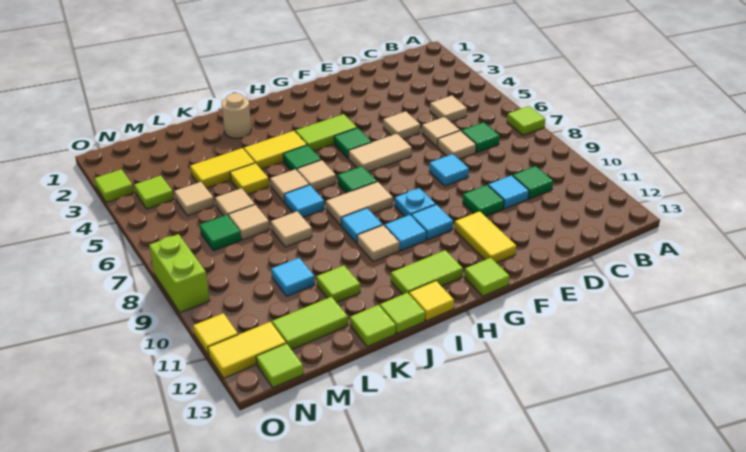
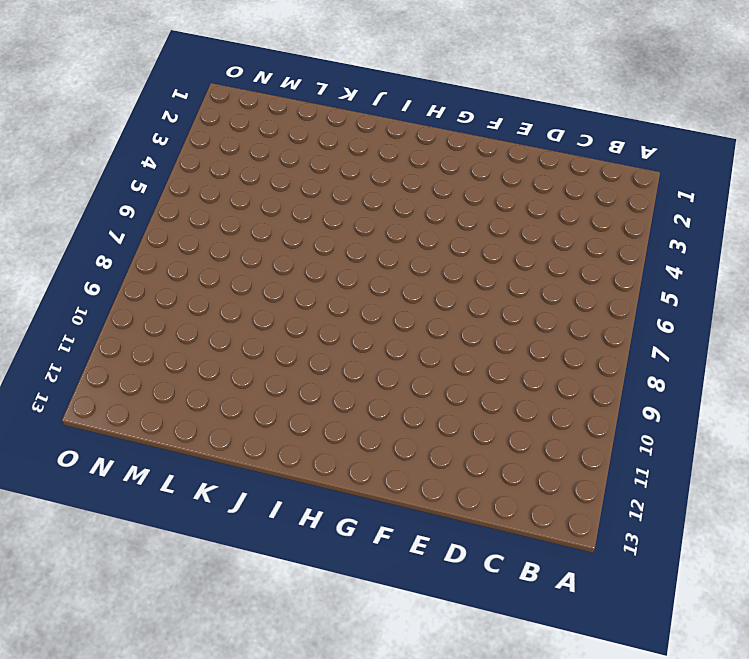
none -> lime 1x1 tile [507,106,545,135]
none -> tan 1x1 tile [430,96,467,122]
none -> green 1x1 tile [462,122,500,153]
none -> green 1x1 tile [513,166,553,199]

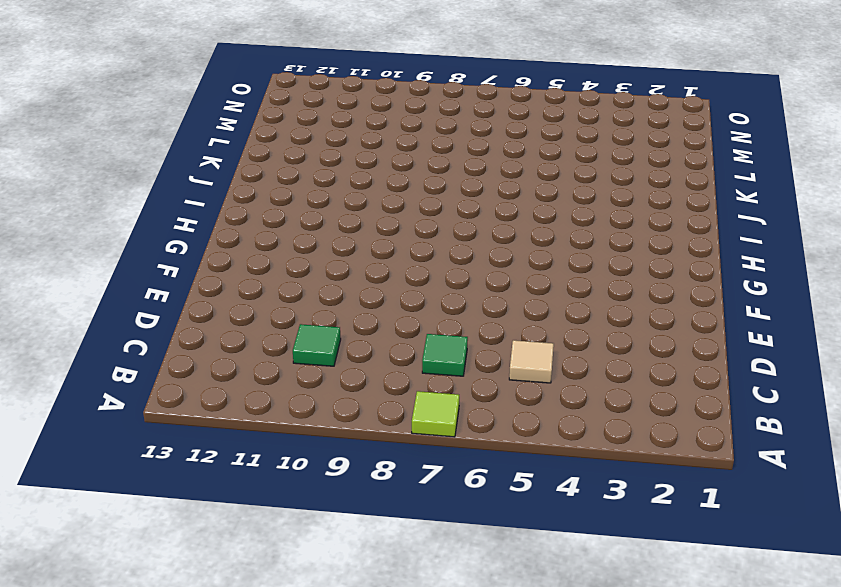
none -> tan 1x1 tile [422,117,460,147]
none -> tan 1x1 tile [438,131,476,159]
none -> cyan 1x1 tile [488,175,529,209]
none -> tan 1x1 tile [383,111,420,139]

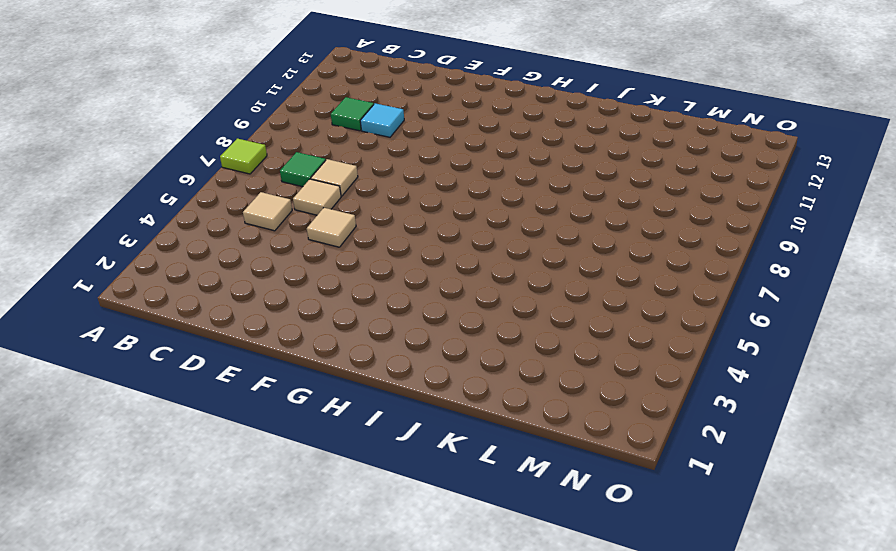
none -> cyan 1x1 tile [429,154,469,186]
none -> green 1x1 tile [463,185,504,216]
none -> tan 1x2 tile [349,134,412,172]
none -> yellow 1x2 tile [455,211,516,263]

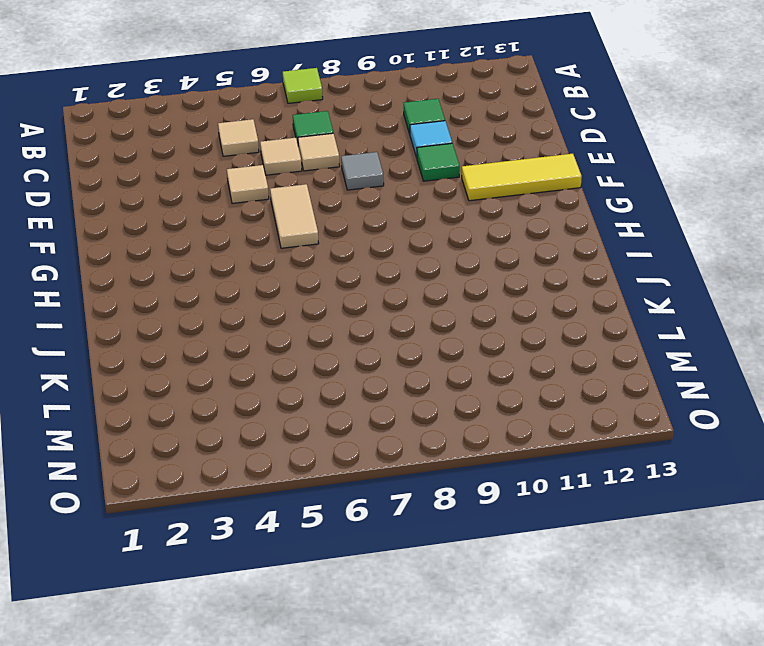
grey 1x1 tile [341,152,384,190] -> cyan 1x1 tile [429,154,469,186]
yellow 1x3 tile [462,154,582,201] -> yellow 1x2 tile [455,211,516,263]
none -> lime 1x2 tile [295,114,357,151]
none -> green 1x1 tile [334,128,372,159]
none -> cyan 1x1 plate [395,188,436,217]
none -> cyan 1x1 tile [411,205,453,240]

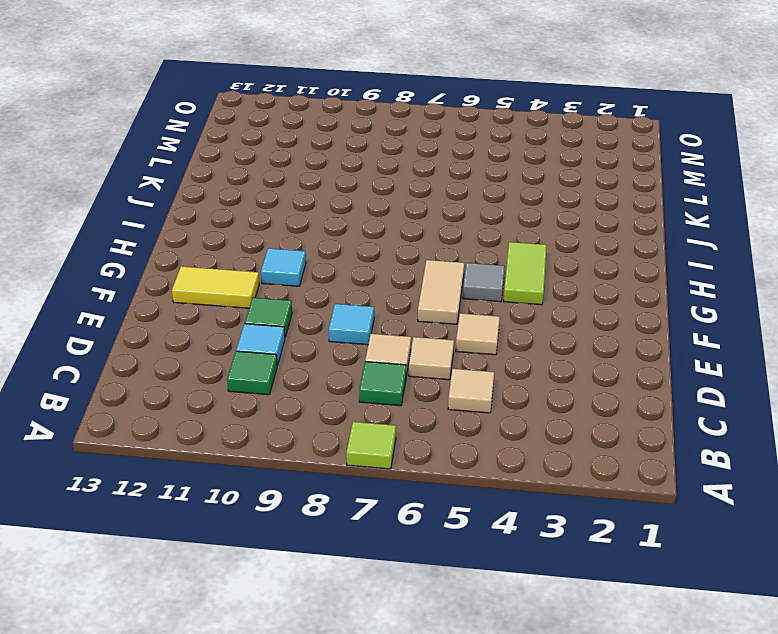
grey 1x1 tile [463,263,505,302] -> green 1x1 tile [334,128,372,159]
none -> cyan 1x1 plate [395,188,436,217]
none -> lime 1x1 tile [464,258,509,296]
none -> green 1x1 tile [338,166,377,193]
none -> tan 1x2 tile [326,182,393,226]

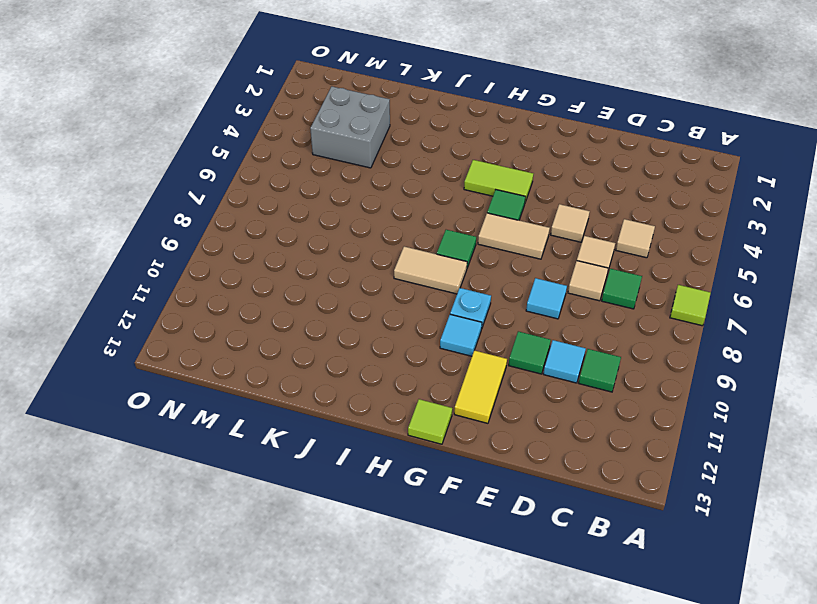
grey 2x2 brick [310,86,390,168] -> yellow 1x2 tile [190,148,255,188]
none -> cyan 1x1 tile [385,215,427,250]
none -> lime 1x2 tile [391,250,463,295]
none -> yellow 1x2 tile [244,131,307,169]
none -> green 1x1 tile [283,145,321,171]

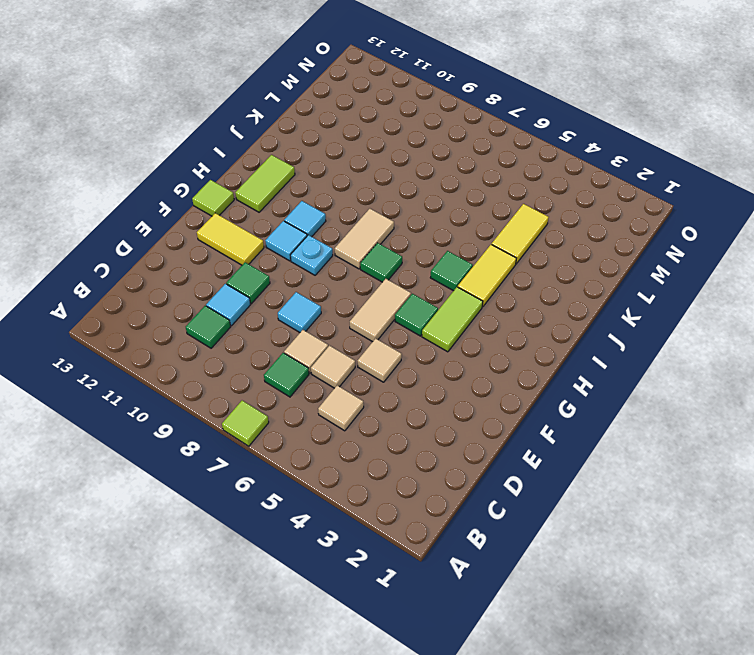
none -> tan 1x1 tile [297,160,336,191]
none -> cyan 1x1 tile [341,208,383,243]
none -> tan 1x1 tile [357,225,399,262]
none -> yellow 1x1 tile [409,281,454,321]

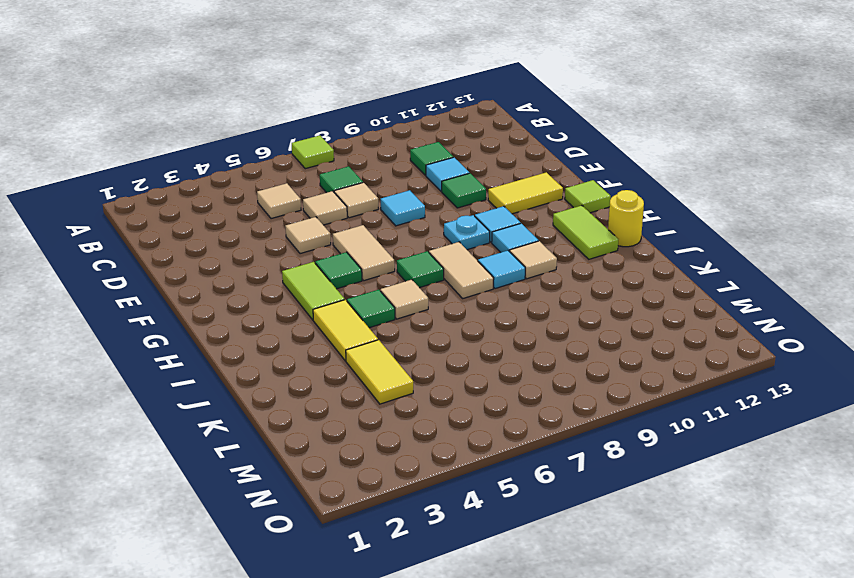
yellow 1x1 round brick [608,190,644,247] -> yellow 1x1 tile [409,281,454,321]
none -> tan 1x1 round brick [222,93,251,138]
none -> tan 1x1 tile [270,169,309,202]
none -> cyan 1x1 tile [284,185,324,217]
none -> lime 1x1 tile [380,293,425,334]

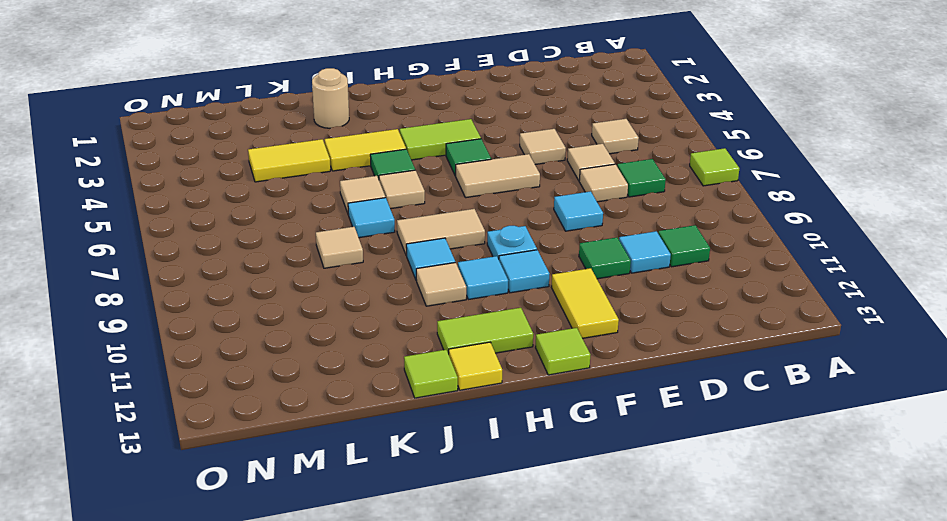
none -> green 1x1 tile [338,166,377,193]
none -> yellow 1x1 tile [230,163,269,195]
none -> lime 1x1 tile [317,265,360,303]
none -> lime 1x1 tile [350,305,396,346]

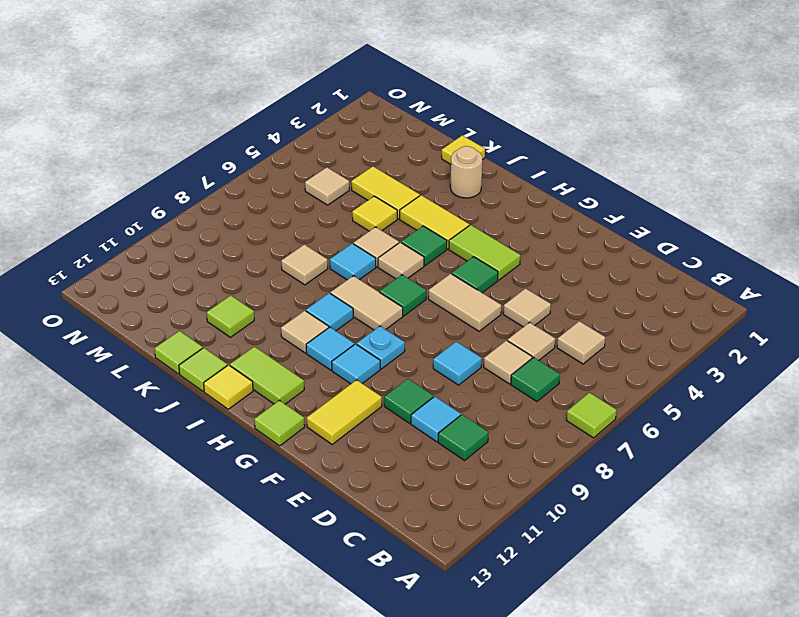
yellow 1x1 tile [442,135,485,164] -> yellow 1x1 tile moved to [193,313,238,356]
none -> tan 1x1 tile [215,188,255,216]
none -> tan 1x1 tile [229,205,269,240]
none -> cyan 1x1 tile [271,258,315,296]
none -> lime 1x2 tile [272,297,348,350]

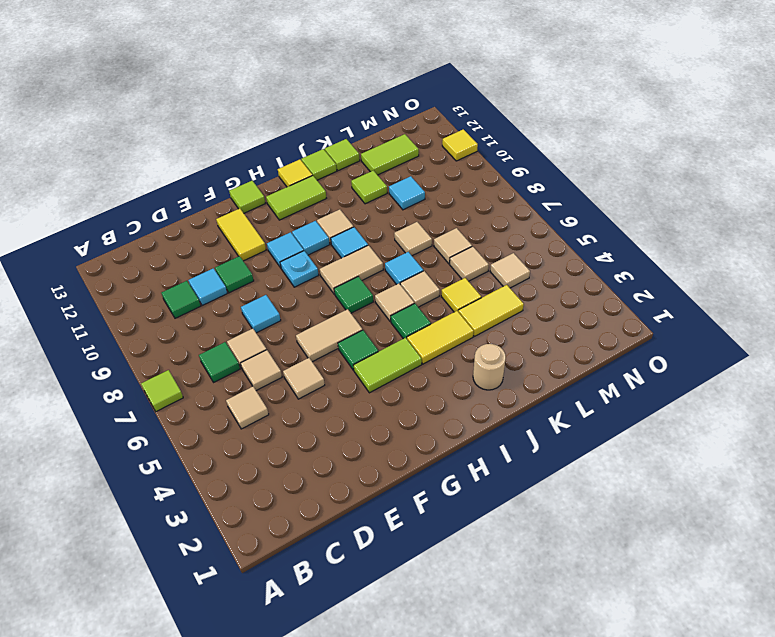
none -> green 1x1 tile [200,215,241,251]
none -> lime 1x1 tile [134,176,174,209]
none -> yellow 1x2 tile [208,322,286,378]
none -> lime 1x1 tile [256,343,303,388]

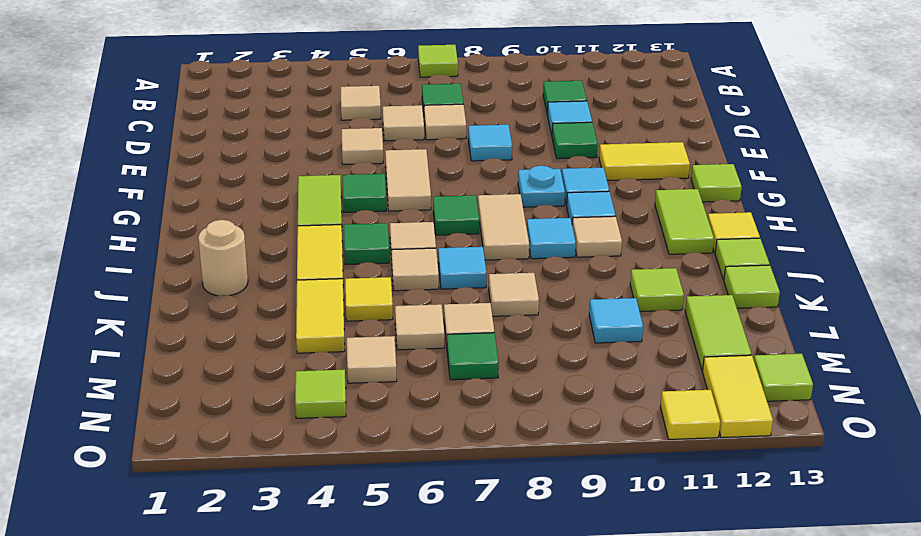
none -> lime 1x1 tile [95,169,134,202]
none -> lime 1x2 brick [149,234,210,313]

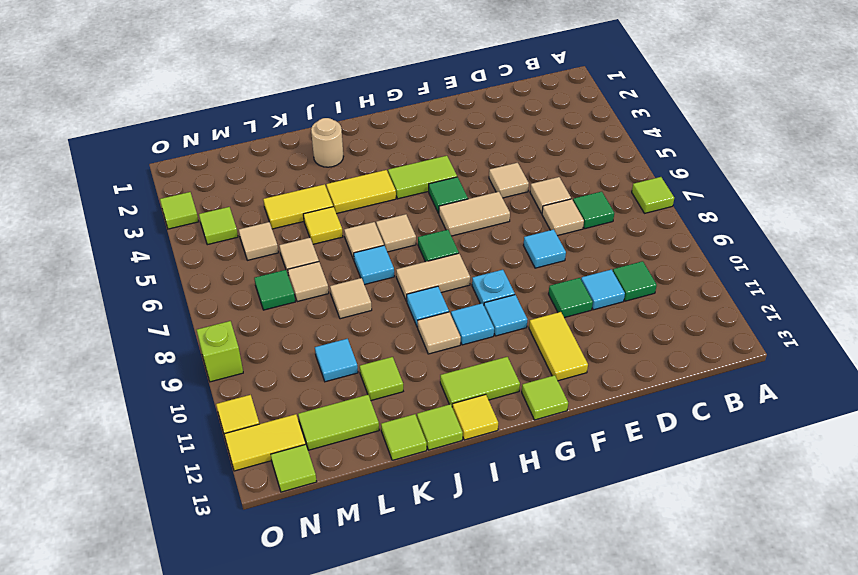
lime 1x1 brick [197,321,243,382] -> lime 1x2 brick [149,234,210,313]
none -> tan 1x1 tile [430,96,467,122]
none -> green 1x1 tile [283,145,321,171]

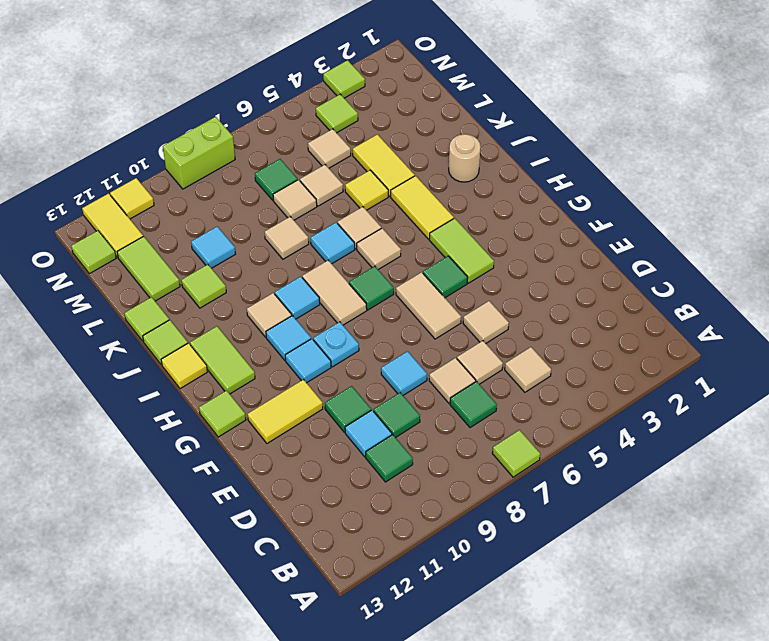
green 1x1 tile [374,392,420,438] -> green 1x1 tile moved to [283,145,321,171]

